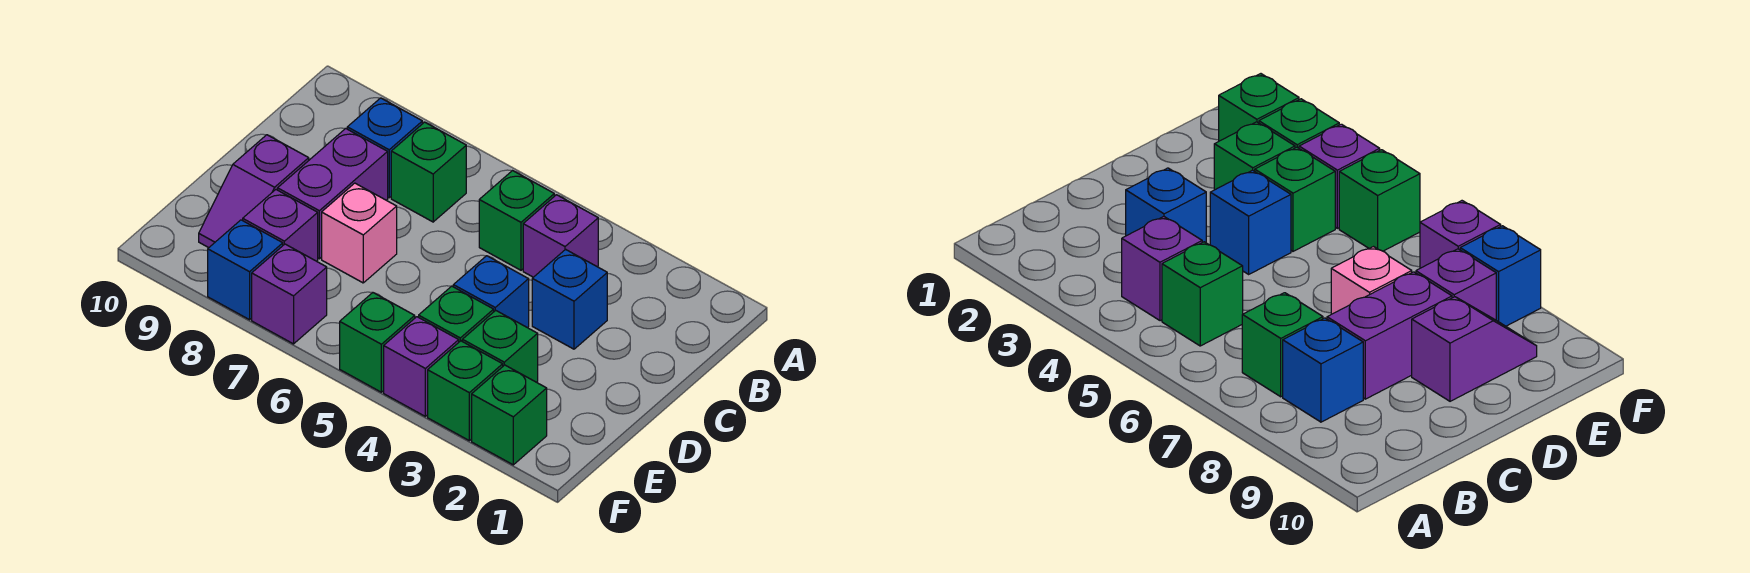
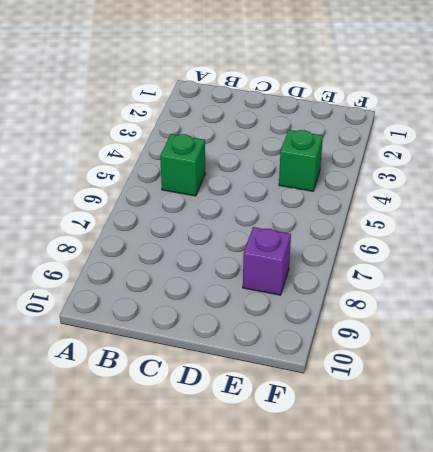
none -> purple 1x1 brick [523,195,598,277]
none -> green 1x1 brick [391,122,466,222]
none -> blue 1x1 brick [347,98,422,198]

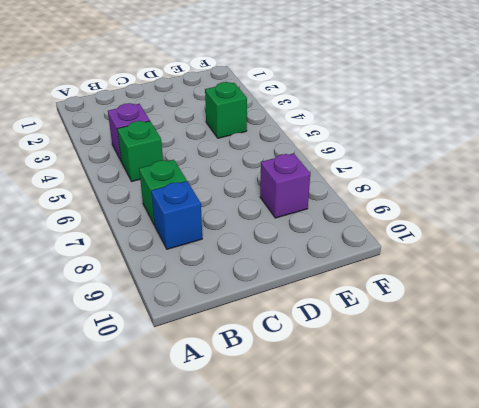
none -> blue 1x1 brick [532,249,607,349]
none -> purple 1x2 brick [278,129,388,259]
none -> blue 1x1 brick [453,256,529,328]

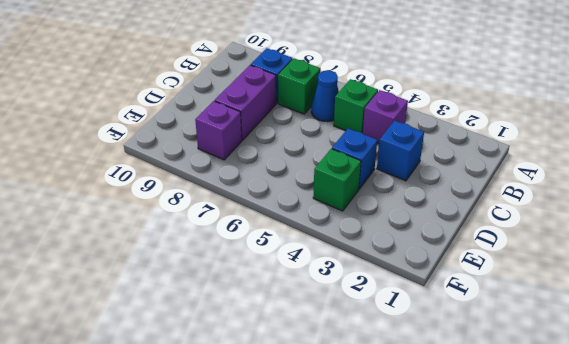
blue 1x1 cone [311,70,339,122] -> none
none -> pink 1x1 brick [322,183,397,283]
none -> purple 1x2 slope [199,135,309,248]
none -> green 1x1 brick [462,310,538,382]

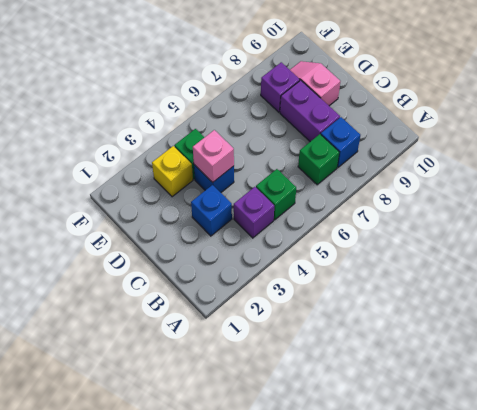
pink 1x1 brick [193,130,234,182] -> pink 1x1 brick moved to [322,183,397,283]
pink 1x2 slope [290,61,340,106] -> purple 1x2 slope [199,135,309,248]
yellow 1x1 brick [152,146,193,197] -> green 1x1 brick [462,310,538,382]
none -> green 1x1 brick [472,365,547,465]
none -> green 1x1 brick [428,341,503,441]
none -> purple 1x1 brick [384,317,459,416]

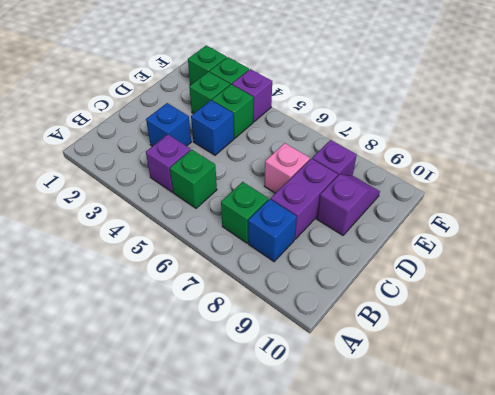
none -> green 1x1 brick [340,293,415,392]
none -> purple 1x1 brick [252,244,327,344]
none -> blue 1x1 brick [208,220,283,320]

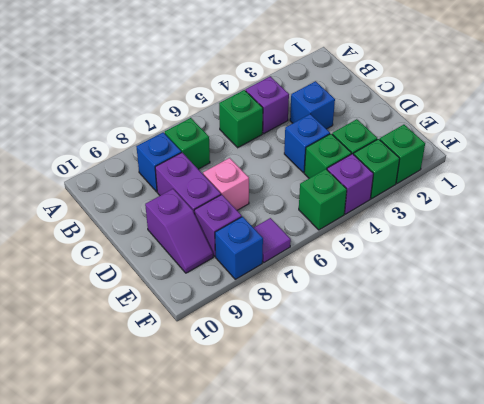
purple 1x1 tile [254,218,291,262] -> purple 1x1 brick [252,244,327,344]

